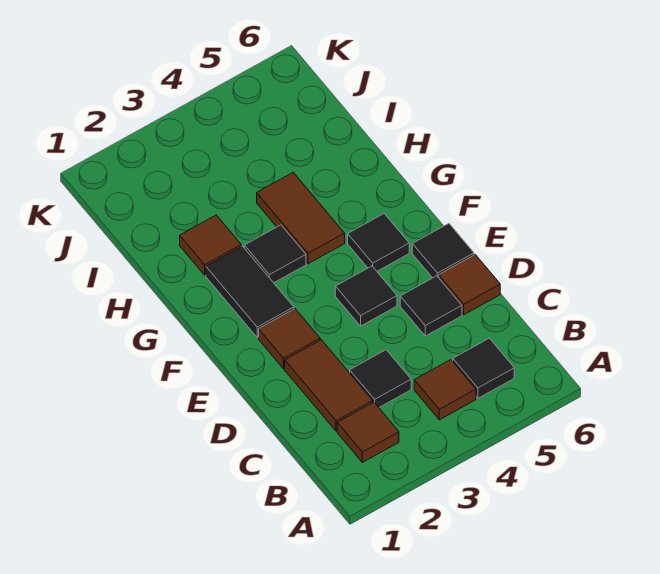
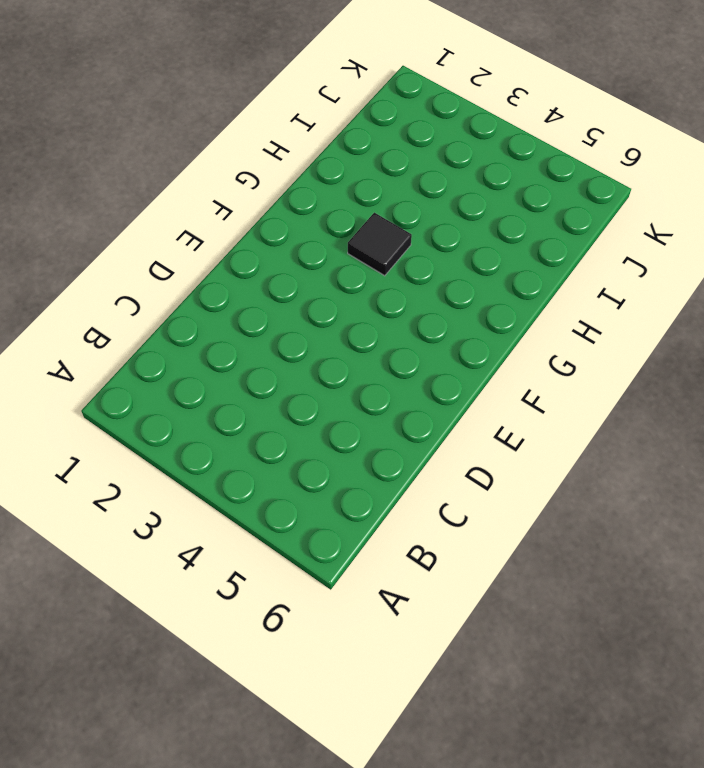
none -> brown 1x1 tile [337,402,399,462]
none -> brown 1x1 tile [414,360,476,420]
none -> black 1x1 tile [453,338,514,398]

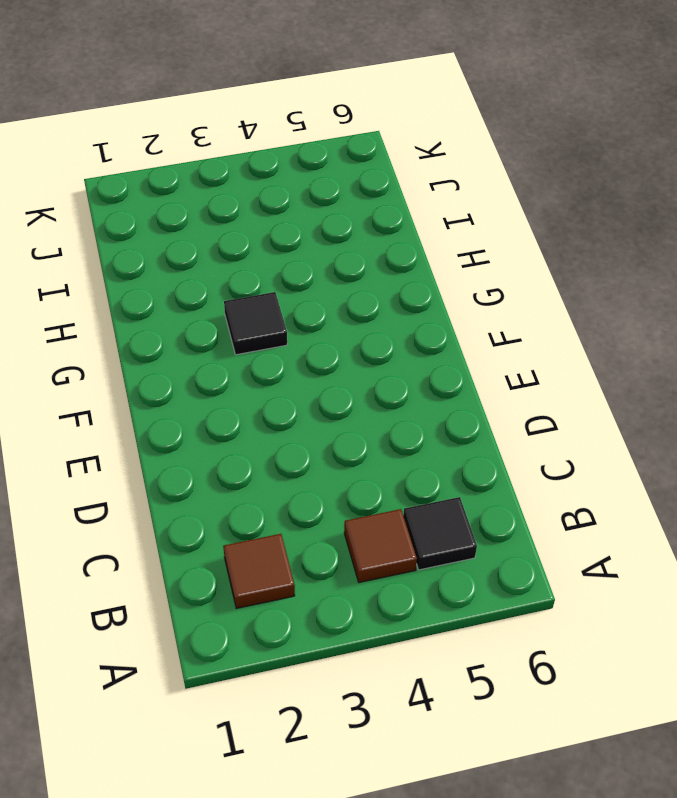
none -> brown 1x2 tile [285,340,373,431]
none -> black 1x1 tile [350,350,411,407]
none -> black 1x1 tile [400,276,462,336]

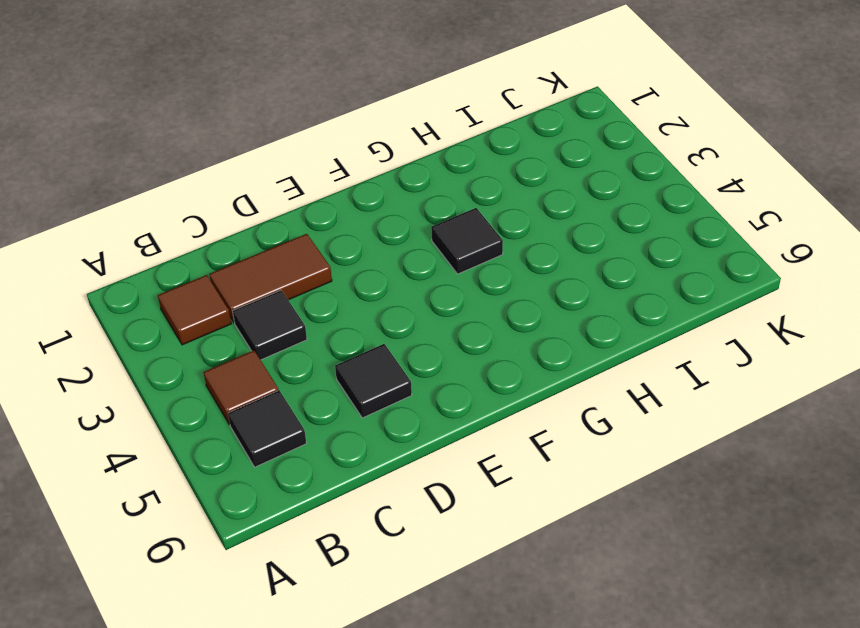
none -> brown 1x1 tile [439,255,500,315]
none -> brown 1x1 tile [259,309,320,369]
none -> black 1x1 tile [335,266,397,326]

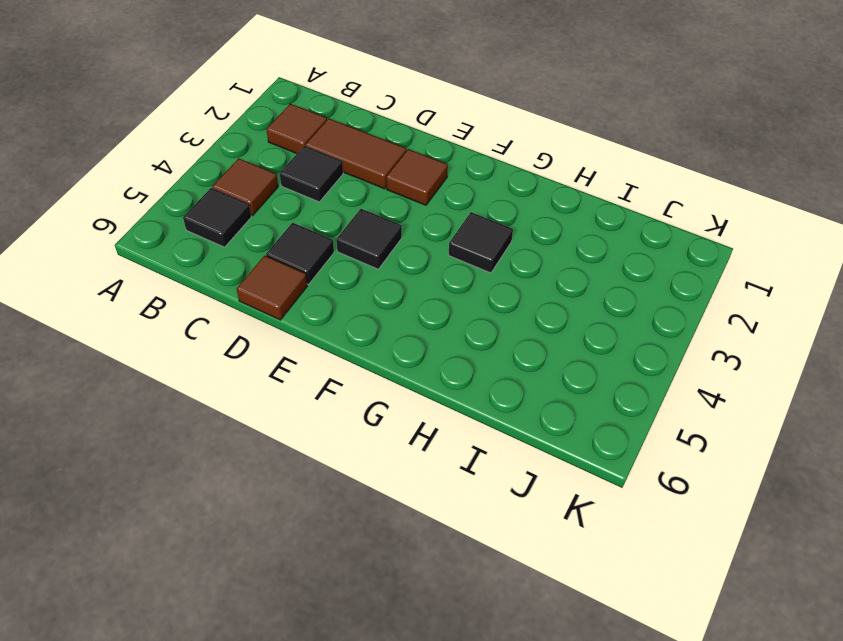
none -> black 1x1 tile [412,223,474,278]
none -> black 1x2 tile [206,246,294,338]
none -> black 1x1 tile [348,214,409,271]

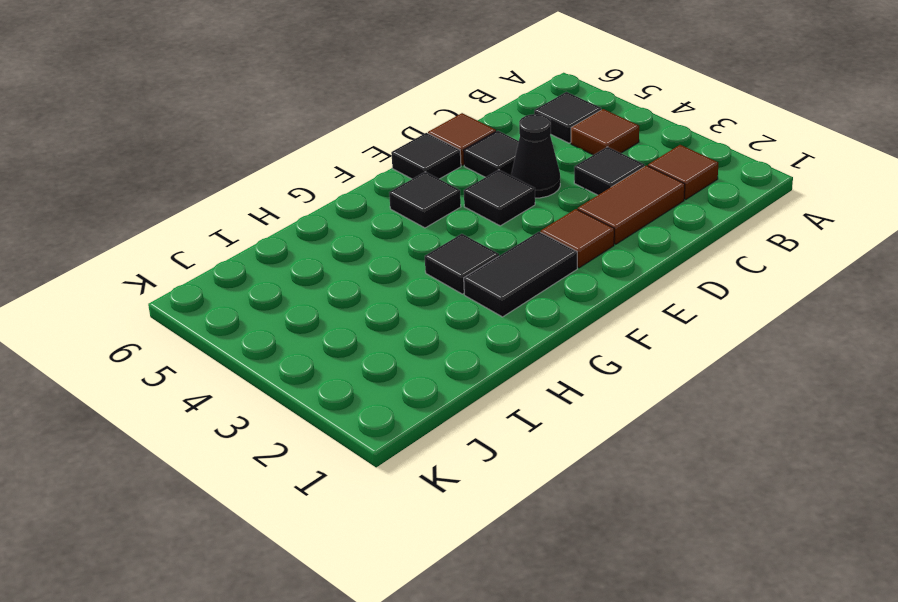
black 1x1 cone [511,114,560,198] -> none
none -> brown 1x2 tile [257,173,345,264]
none -> brown 1x1 tile [180,215,241,275]

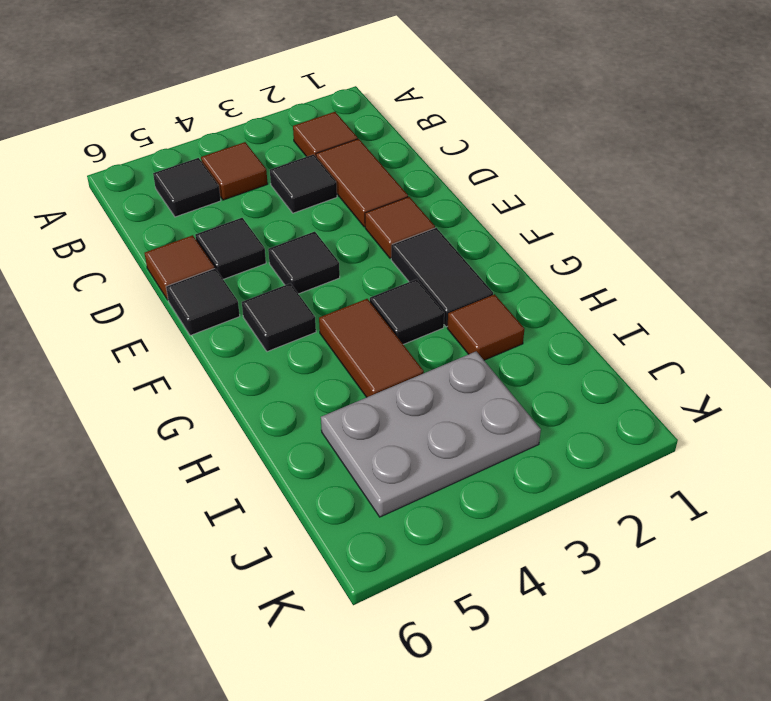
grey 2x3 plate [321,351,541,517] -> none

